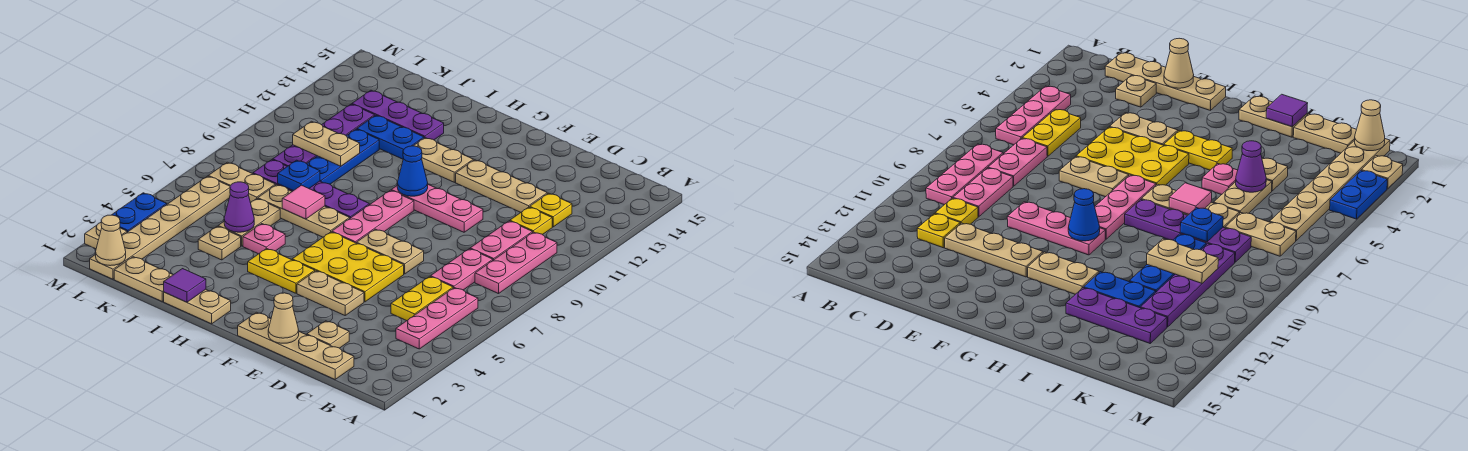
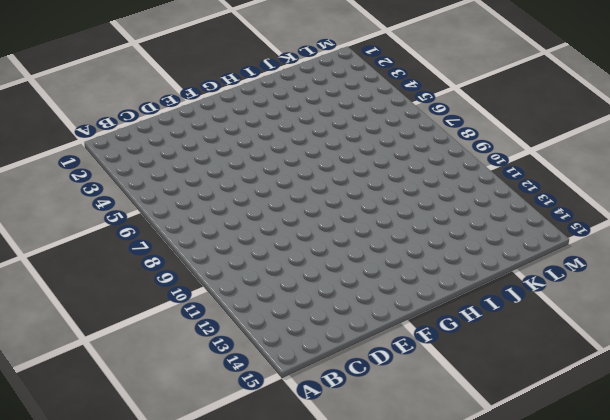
none -> pink 1x3 plate [396,288,478,349]
none -> pink 1x3 plate [475,232,557,294]
none -> tan 1x4 plate [238,312,354,379]
none -> yellow 1x2 plate [391,276,453,321]

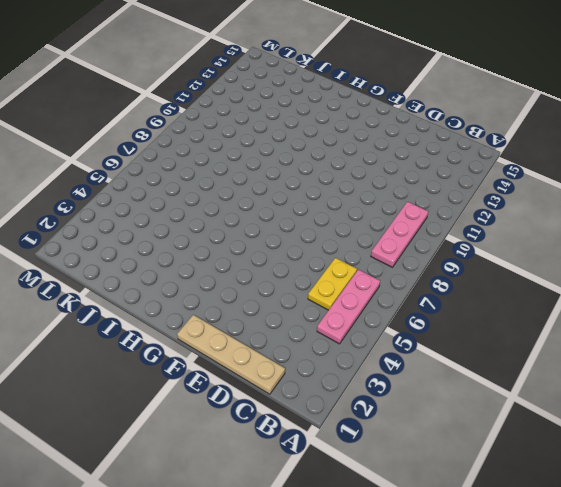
none -> pink 1x2 plate [431,249,493,290]
none -> pink 1x2 plate [470,221,532,260]
none -> yellow 1x1 plate [510,207,552,235]
none -> yellow 1x1 plate [530,193,572,227]

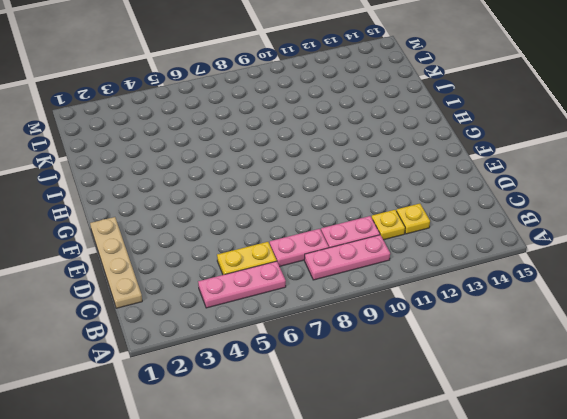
none -> tan 1x1 plate [307,321,349,348]
none -> tan 1x3 plate [456,160,547,212]
none -> tan 1x2 plate [297,271,364,315]
none -> yellow 2x3 plate [292,232,404,302]

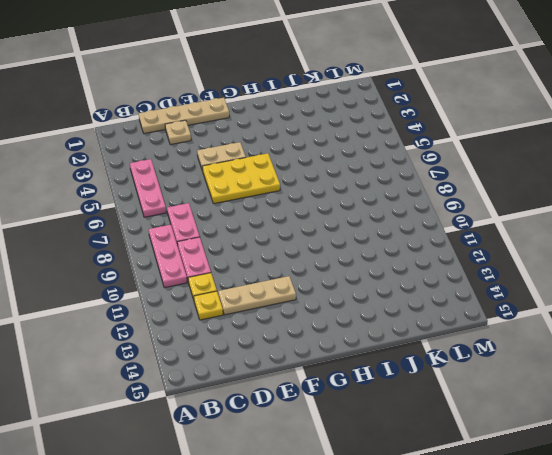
none -> yellow 1x2 plate [391,276,453,321]
none -> tan 1x2 plate [357,229,424,274]
none -> pink 1x3 plate [391,185,483,232]
none -> yellow 1x2 plate [248,248,315,293]

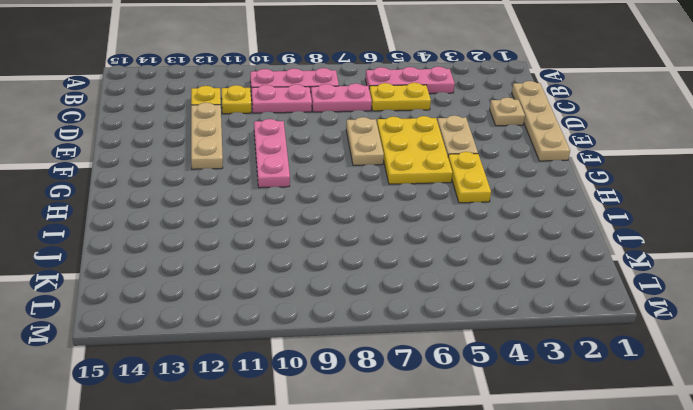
none -> pink 1x3 plate [332,190,414,243]
none -> tan 1x2 plate [414,138,473,182]
none -> tan 1x2 plate [164,289,231,324]
none -> tan 1x3 plate [258,185,350,237]

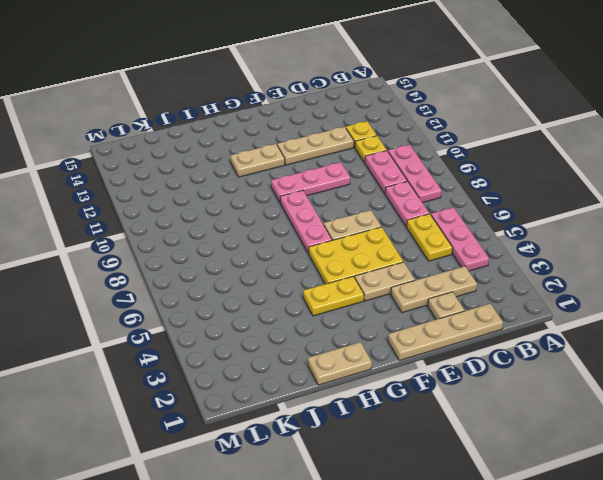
tan 1x3 plate [391,266,477,313] -> tan 1x3 plate moved to [258,185,350,237]
none -> purple 1x4 plate [253,160,369,218]
none -> pink 1x1 plate [243,224,285,254]
none -> blue 1x2 plate [357,115,424,159]
none -> purple 1x3 plate [352,90,444,140]

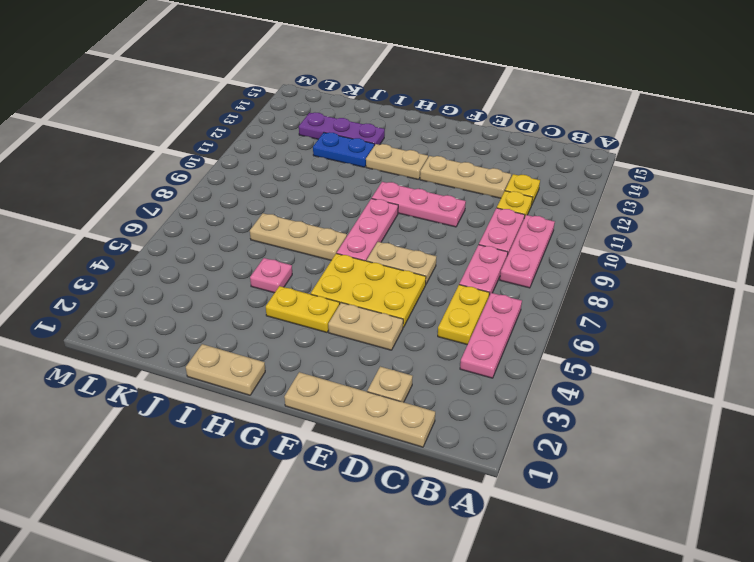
none -> purple 1x4 plate [253,160,369,218]
none -> tan 1x2 plate [114,257,173,301]
none -> tan 1x1 plate [198,226,241,260]
none -> tan 1x2 plate [218,199,280,246]

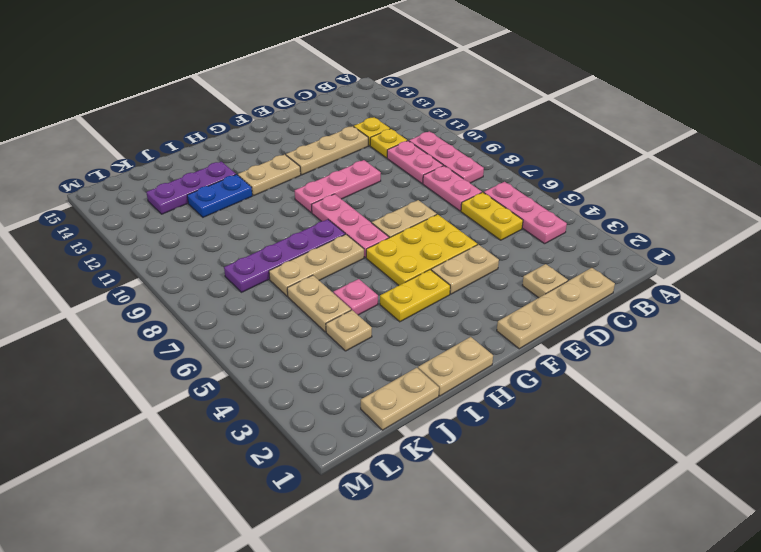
none -> blue 1x3 plate [307,129,379,184]
none -> tan 1x2 plate [208,162,275,203]
none -> purple 1x4 plate [273,104,375,166]
none -> tan 1x6 plate [90,176,230,279]

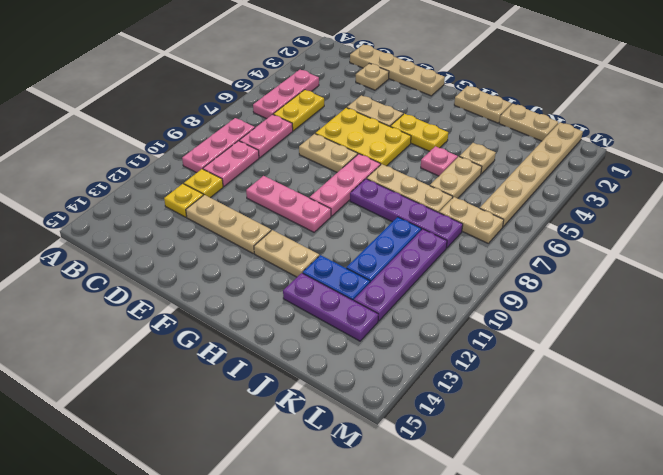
none -> tan 1x1 plate [85,223,127,249]
none -> blue 1x2 plate [112,193,167,232]
none -> tan 1x1 cone [268,293,299,343]
none -> blue 1x1 cone [397,146,428,196]

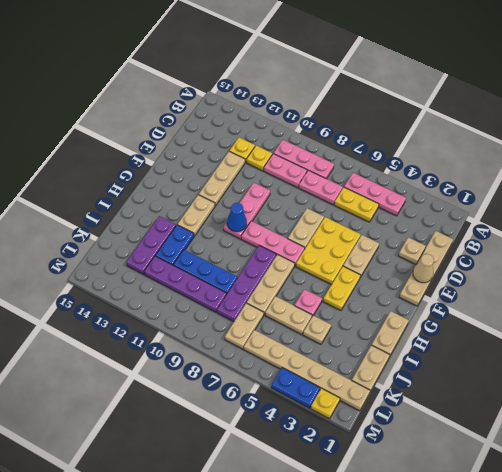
yellow 1x1 plate [311,388,340,419] -> tan 1x1 plate [85,223,127,249]
none -> purple 1x1 tile [164,269,206,302]
none -> pink 1x1 tile [282,185,325,219]
none -> purple 1x1 cone [224,182,254,232]
none -> blue 1x1 plate [278,160,320,191]

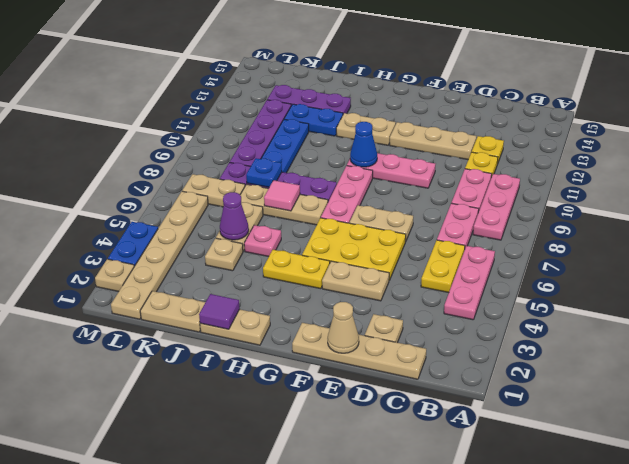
none -> tan 1x2 plate [293,121,360,166]
none -> tan 1x1 cone [95,215,126,266]

